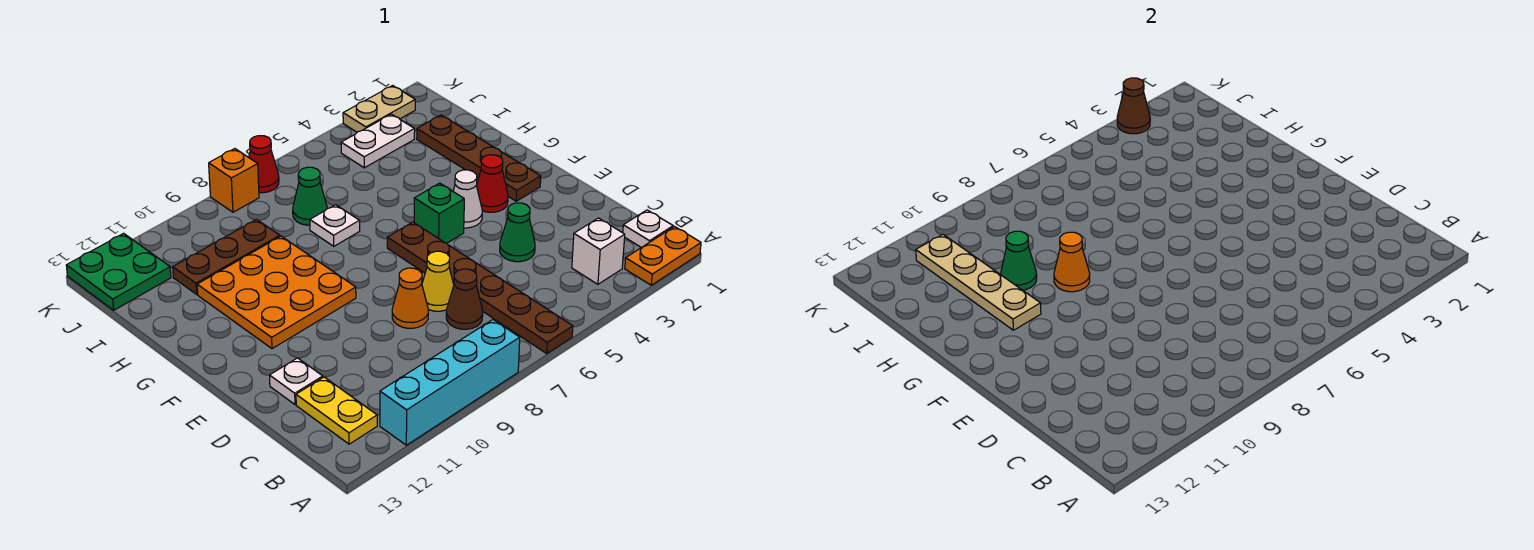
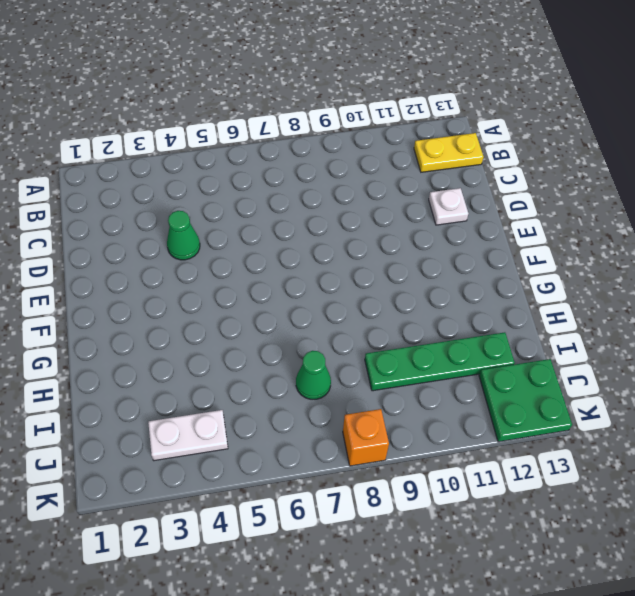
yellow 1x2 plate [414,133,483,172] -> yellow 1x2 plate turned to [296,377,377,444]
green 1x4 plate [365,332,515,391] -> brown 1x3 plate [173,219,280,294]
none -> orange 1x2 plate [625,227,701,285]
none -> brown 1x6 plate [387,222,573,353]
none -> cyan 1x4 brick [380,320,520,445]

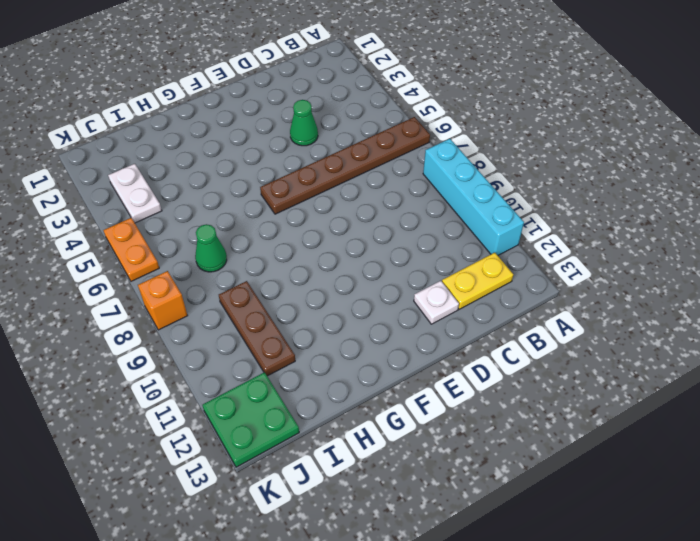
orange 1x2 plate [103,218,159,281] -> orange 1x2 plate moved to [625,227,701,285]
none -> white 1x1 plate [623,210,673,248]
none -> white 1x1 brick [572,218,625,284]
none -> brown 1x1 cone [446,269,483,329]

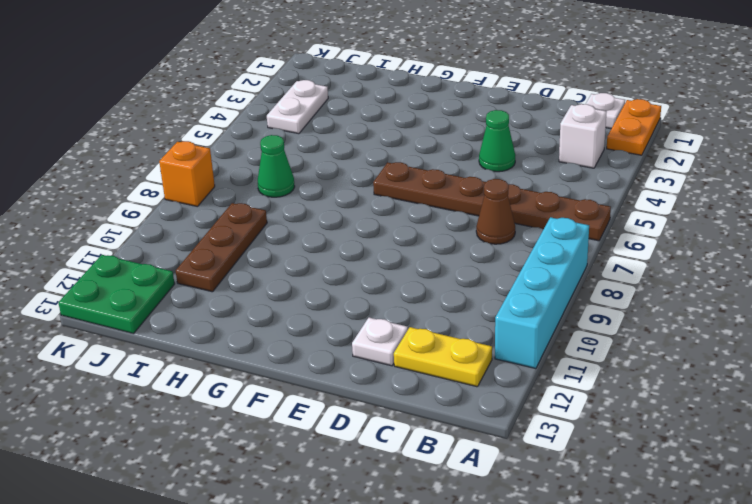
none -> yellow 1x1 cone [422,251,454,311]
none -> orange 1x1 cone [392,268,428,328]
none -> brown 1x4 plate [417,115,541,201]

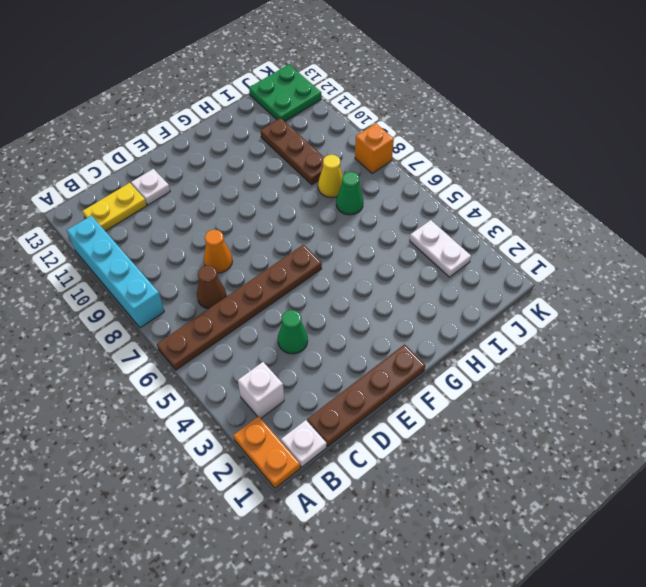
brown 1x4 plate [307,345,425,446] -> brown 1x4 plate moved to [417,115,541,201]
yellow 1x1 cone [318,155,343,198] -> yellow 1x1 cone moved to [422,251,454,311]
none -> red 1x1 cone [477,155,508,212]
none -> white 1x1 cone [453,170,482,228]
none -> green 1x1 brick [414,183,464,243]

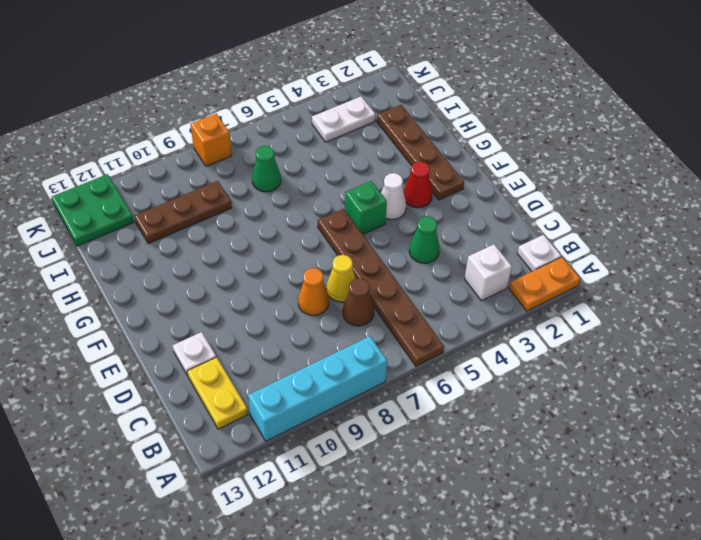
none -> orange 3x3 plate [197,236,356,349]
none -> white 1x1 plate [310,205,360,246]
none -> tan 1x2 plate [343,86,415,132]

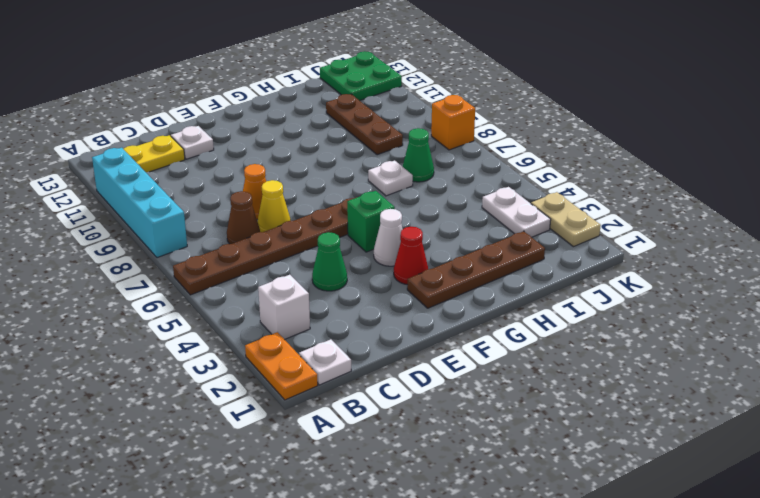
none -> orange 3x3 plate [197,236,356,349]
none -> red 1x1 cone [249,136,279,193]
none -> orange 1x1 cone [1054,232,1090,292]

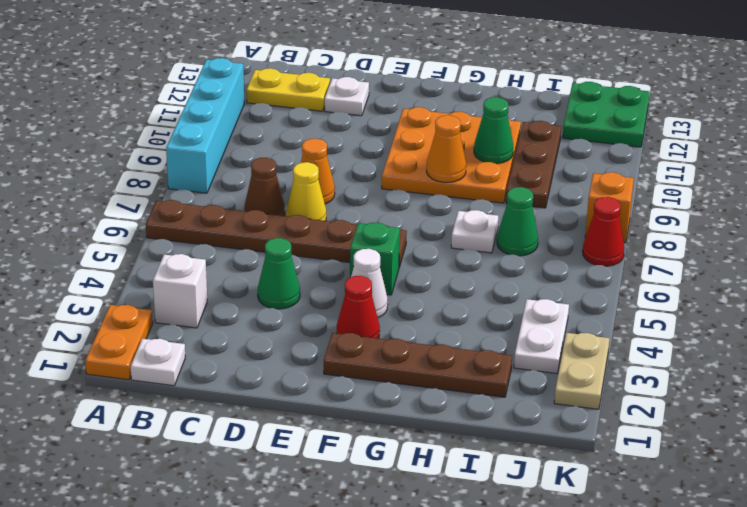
none -> tan 1x4 plate [916,235,1041,330]
none -> brown 1x1 cone [1117,78,1150,134]

